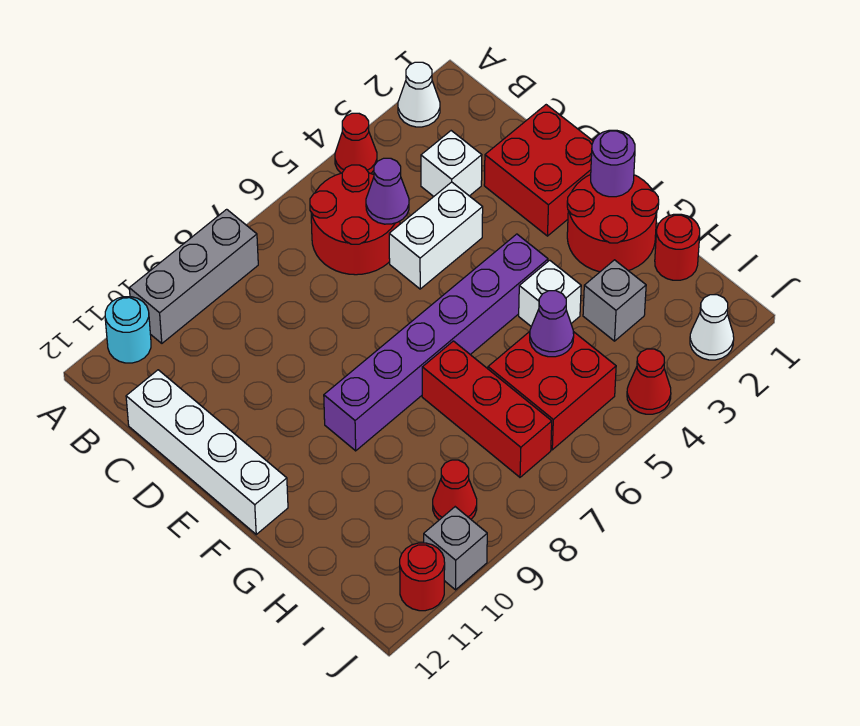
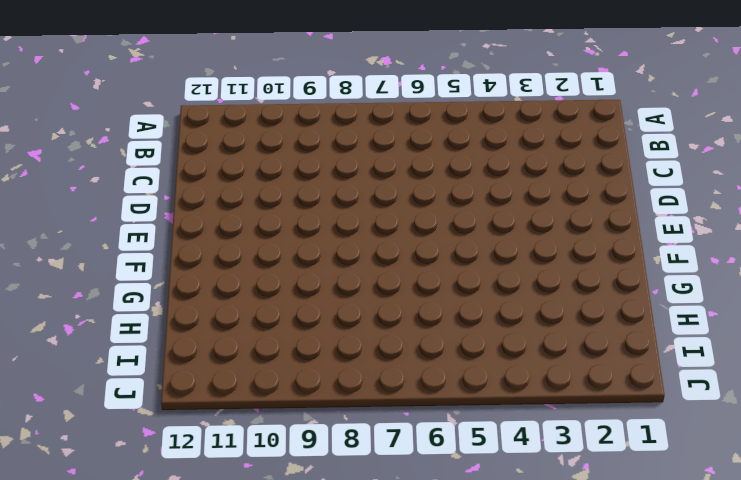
none -> white 1x1 cone [398,62,440,127]
none -> red 1x1 cone [335,113,377,173]
none -> grey 1x3 brick [129,209,258,343]

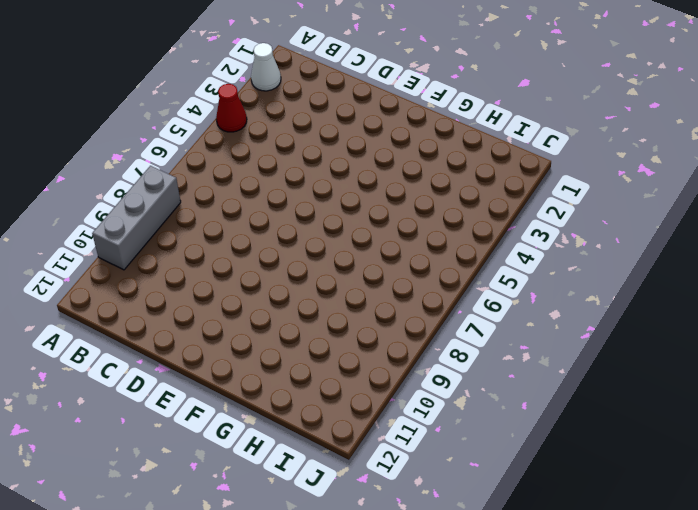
none -> cyan 1x1 round brick [105,297,151,363]
none -> red 2x2 round brick [310,165,400,275]
none -> white 1x1 brick [421,131,482,196]

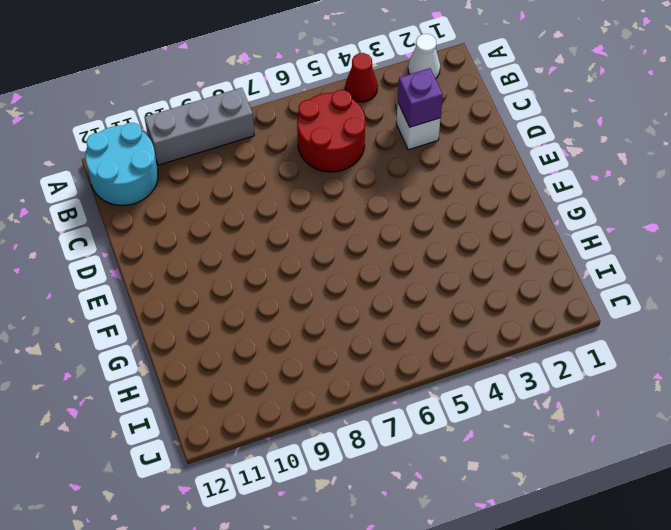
cyan 2x2 round brick [85,123,158,205] -> cyan 1x1 round brick [105,297,151,363]
purple 1x1 brick [398,68,443,127] -> none
none -> white 1x4 brick [126,370,288,534]
none -> red 2x2 brick [484,105,593,236]
none -> white 1x2 brick [389,182,483,289]

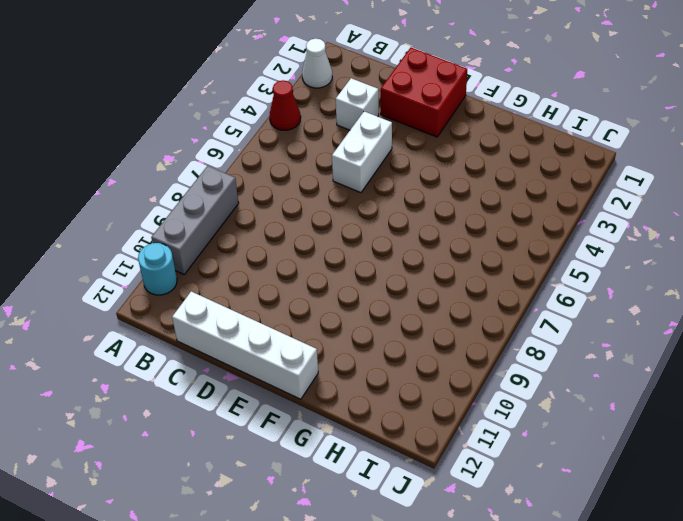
none -> red 2x2 round brick [310,165,400,275]
none -> red 2x2 round brick [567,175,659,272]
none -> purple 1x6 brick [324,234,548,451]

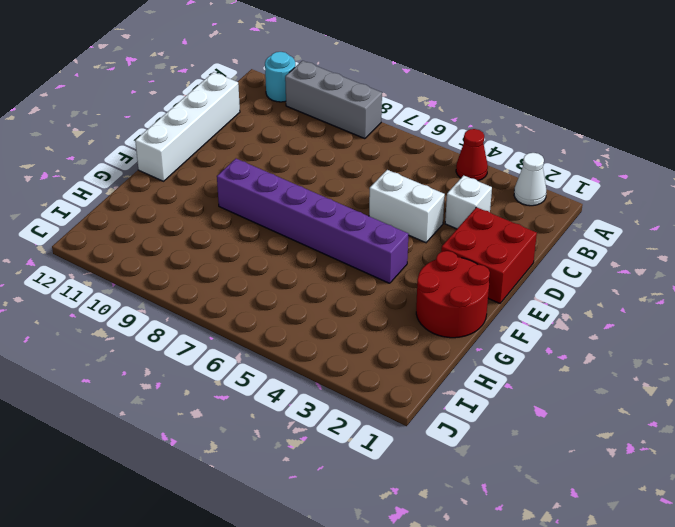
none -> red 2x2 round brick [310,165,400,275]
none -> white 1x1 brick [519,260,581,326]
none -> red 1x3 brick [422,341,552,477]

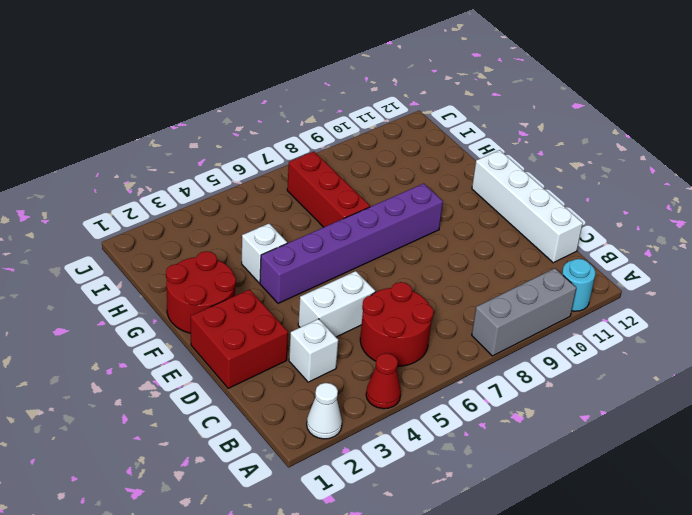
none -> red 1x1 round brick [655,214,700,280]
none -> grey 1x1 brick [583,260,646,341]
none -> red 2x2 brick [488,332,616,450]

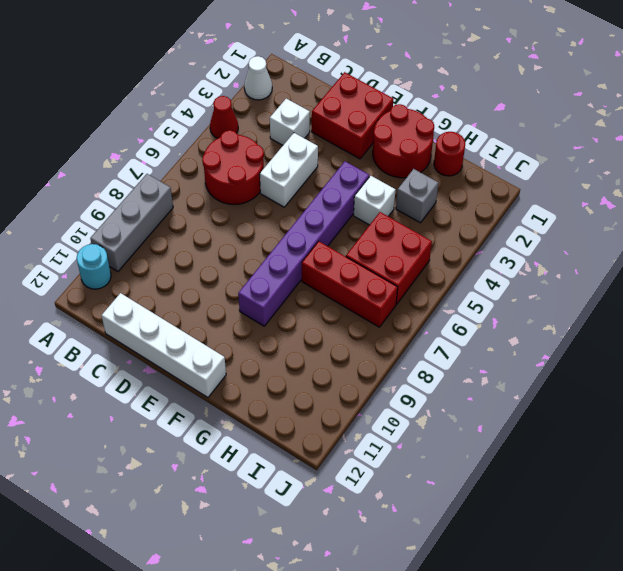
none -> red 1x1 cone [433,460,477,520]
none -> white 1x1 cone [690,295,734,360]
none -> red 1x1 cone [627,349,671,414]

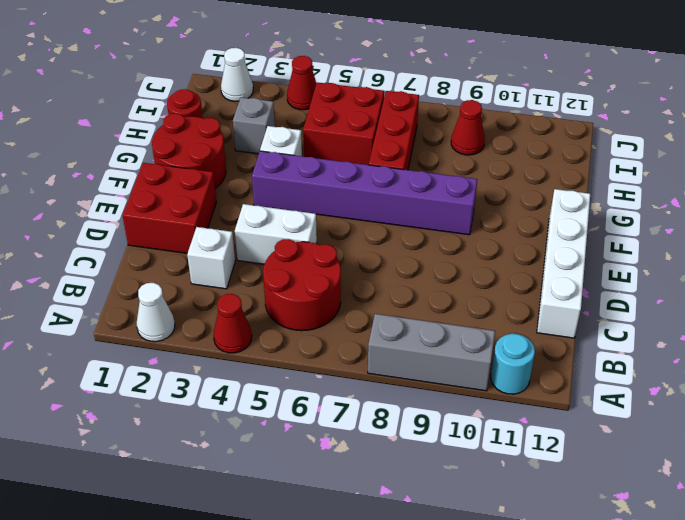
none -> grey 1x1 brick [424,507,487,590]
none -> red 1x1 round brick [400,543,445,611]
none -> purple 1x1 cone [366,158,409,224]

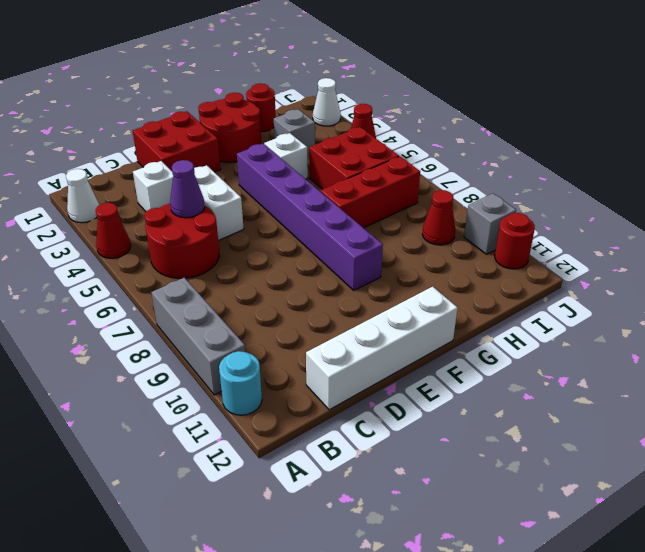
none -> purple 1x1 round brick [591,130,635,197]
none -> purple 1x1 cone [530,291,574,357]

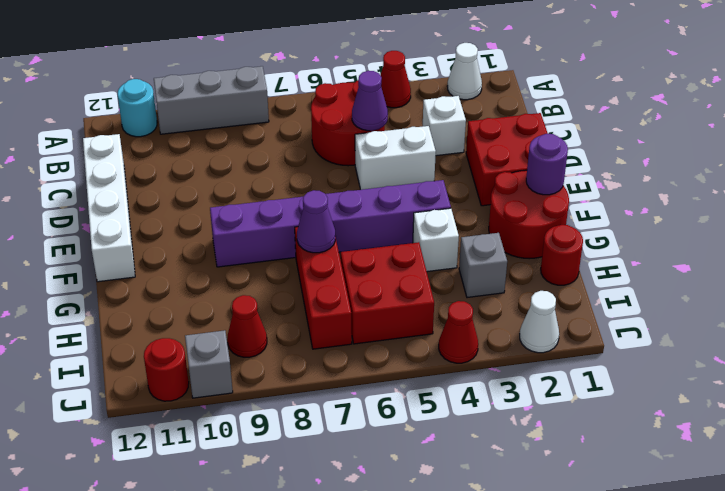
purple 1x1 cone [297,190,336,253] -> purple 1x1 cone moved to [530,291,574,357]

